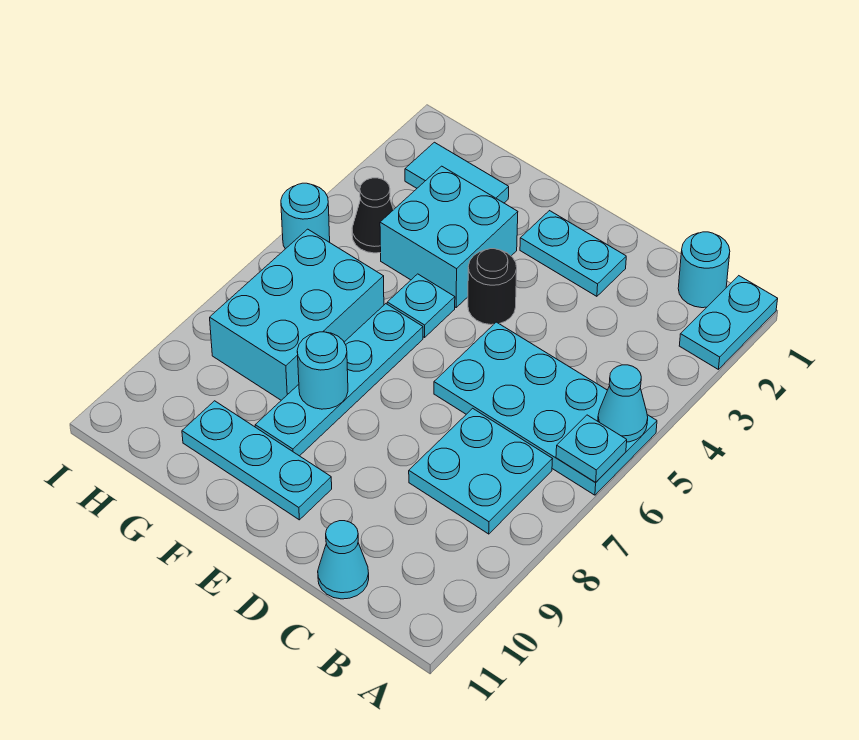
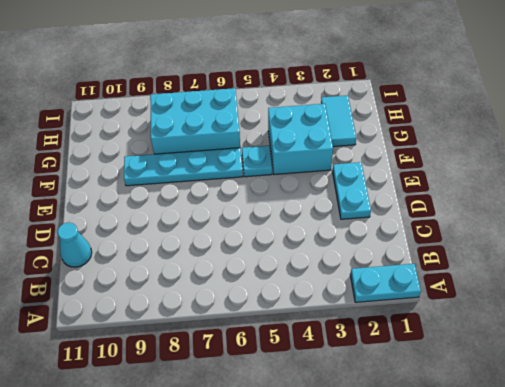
none -> cyan 2x4 plate [434,322,657,495]
none -> cyan 1x1 round brick [678,232,730,308]
none -> cyan 2x2 plate [409,408,552,534]

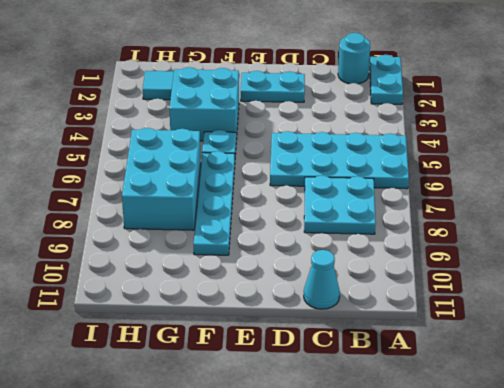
none -> black 1x1 round brick [468,249,517,325]
none -> cyan 1x3 plate [182,401,332,520]
none -> black 1x1 cone [352,178,393,253]

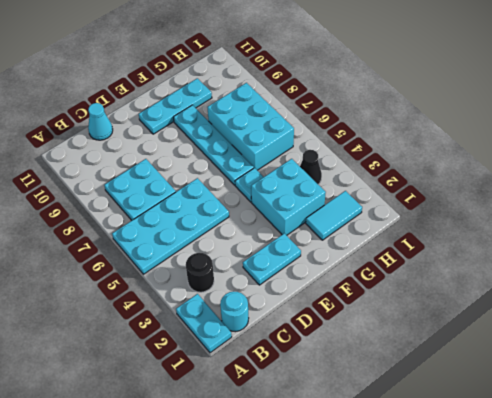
black 1x1 round brick [186,253,214,292] -> black 1x1 round brick moved to [468,249,517,325]
none -> cyan 1x1 round brick [281,183,330,249]
none -> cyan 1x1 cone [598,365,648,442]
none -> cyan 1x1 plate [556,415,627,482]

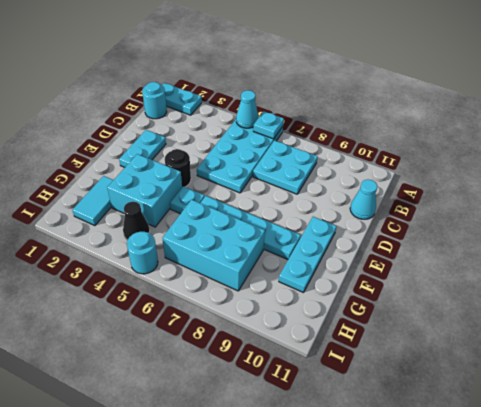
none -> cyan 1x1 round brick [297,332,348,409]

